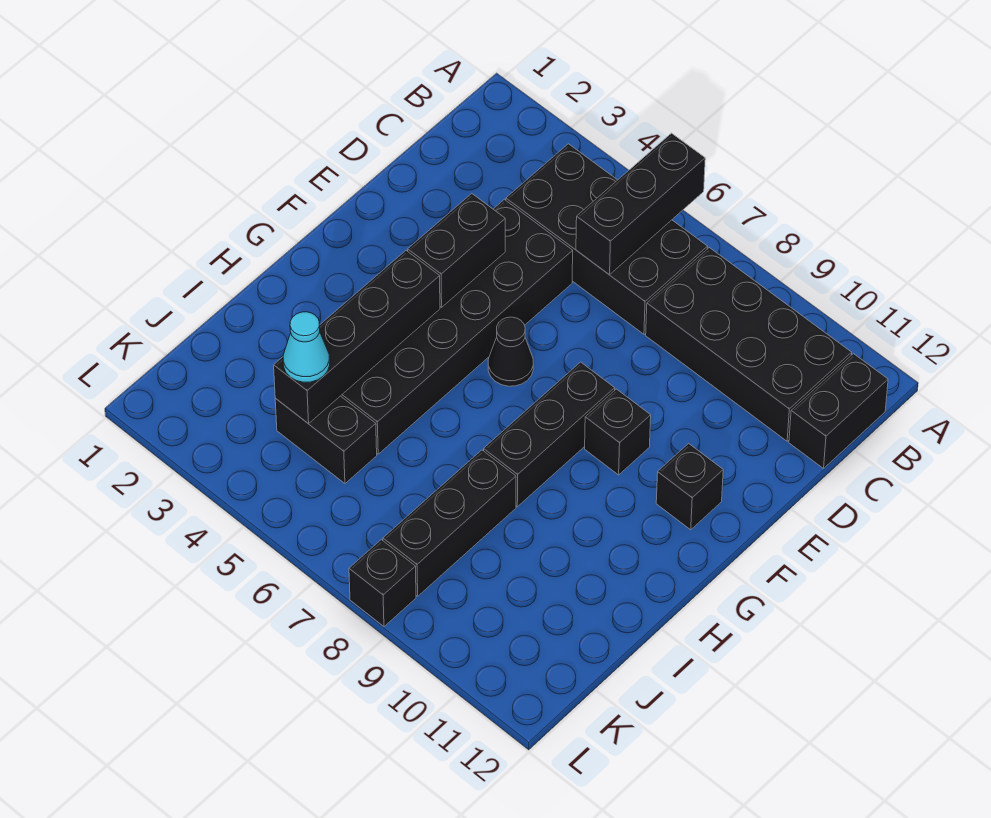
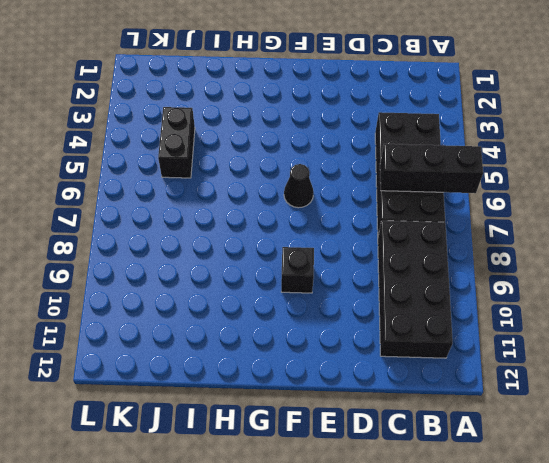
none -> black 1x2 brick [789,354,888,468]
none -> black 2x6 brick [341,199,573,454]
none -> black 1x3 brick [484,362,615,507]

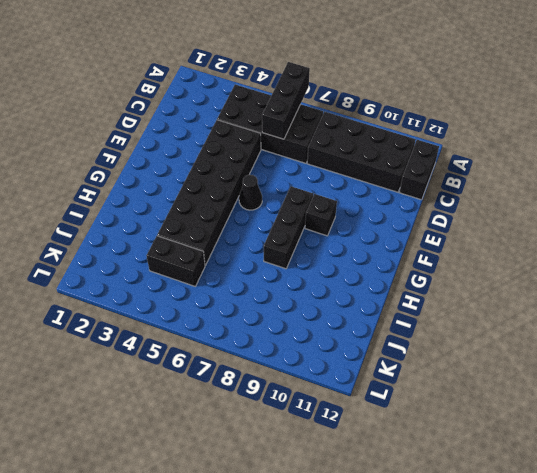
none -> black 1x1 brick [656,443,723,530]
none -> black 1x3 brick [383,450,516,596]
none -> black 1x1 brick [349,540,416,626]

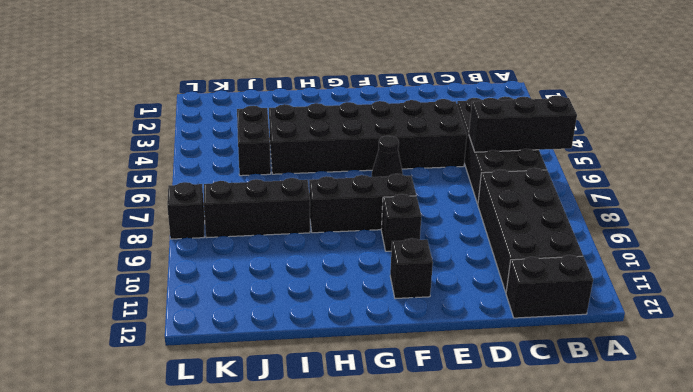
none -> black 1x2 brick [408,194,505,307]
none -> black 1x4 brick [274,251,440,424]
none -> cyan 1x1 cone [283,312,330,382]

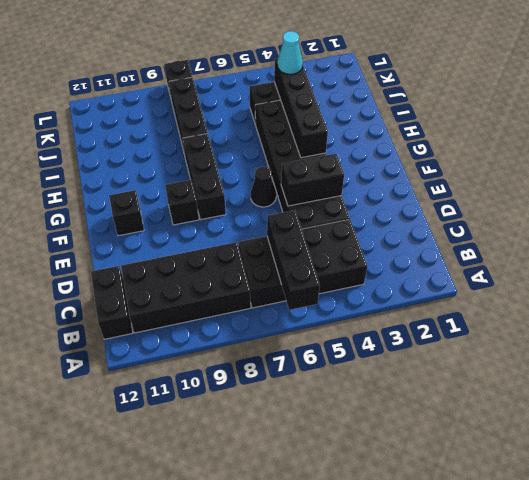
black 1x2 brick [281,154,344,206] -> black 1x2 brick turned to [408,194,505,307]

